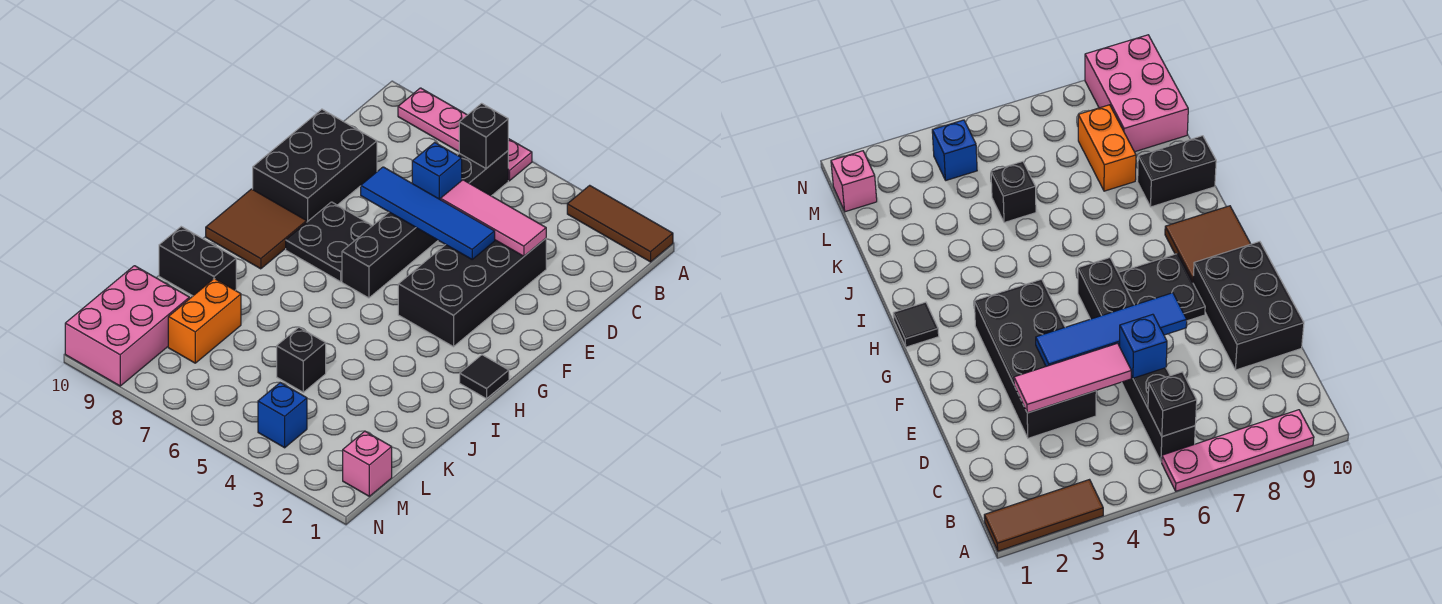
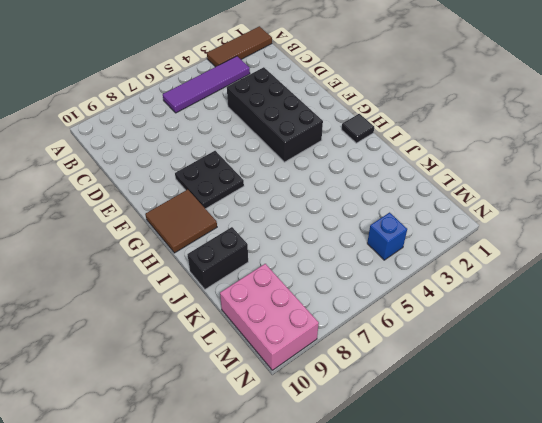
purple 1x4 tile [163,56,250,113] -> black 1x6 brick [342,151,508,298]
none -> pink 1x4 plate [398,88,532,181]
none -> black 2x3 brick [253,109,377,222]
none -> black 1x1 brick [277,327,326,392]

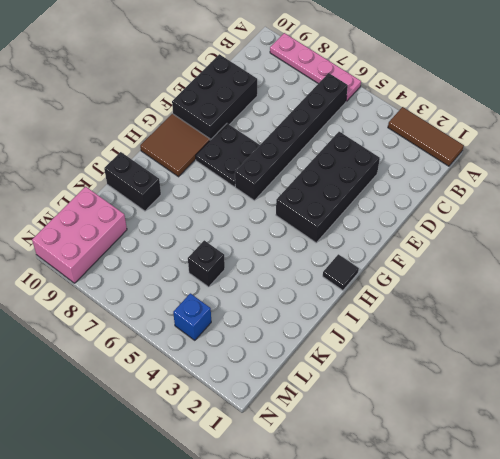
none -> orange 1x2 brick [168,279,241,363]
none -> pink 1x1 brick [343,431,392,496]
none -> black 1x1 brick [459,103,508,168]

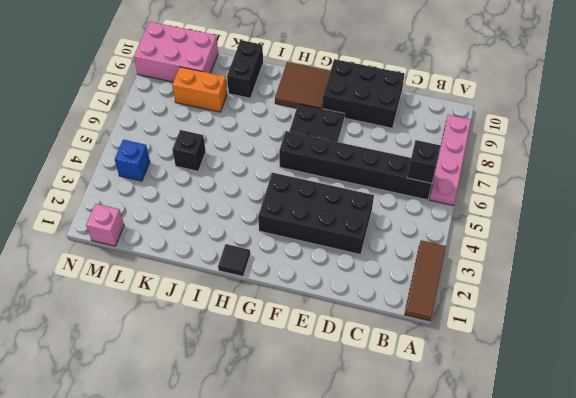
none -> pink 1x3 tile [441,180,546,256]
none -> blue 1x1 brick [412,142,462,200]
none -> blue 1x4 tile [361,167,495,259]

